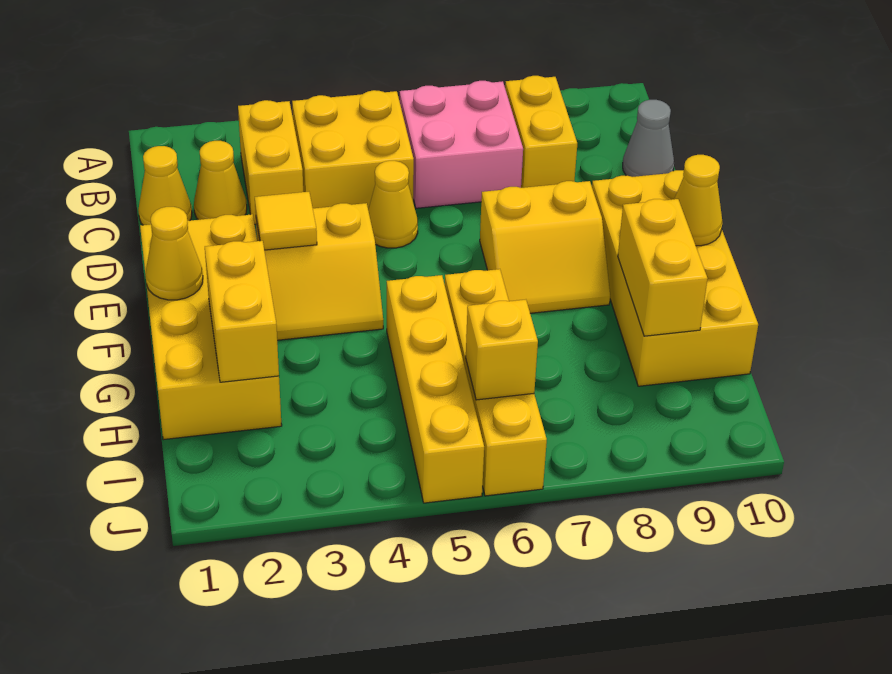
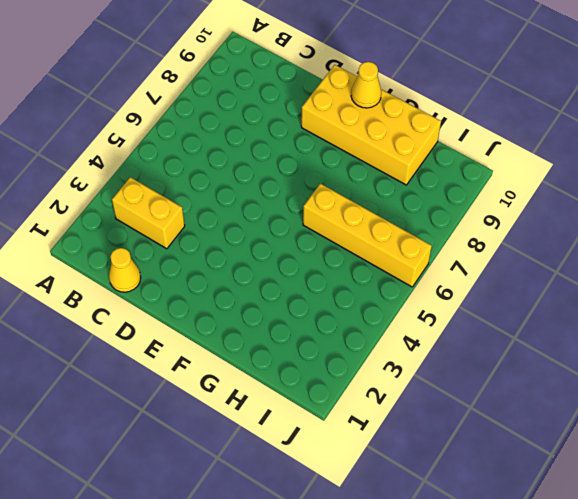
none -> yellow 2x2 brick [292,90,414,209]
none -> pink 2x2 brick [400,81,523,208]
none -> yellow 1x2 brick [505,76,577,188]

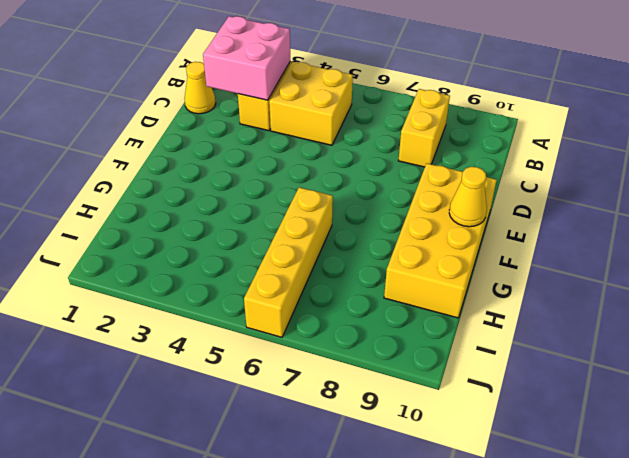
pink 2x2 brick [203,16,290,100] -> pink 2x2 brick moved to [400,81,523,208]
none -> yellow 1x1 cone [194,141,247,220]
none -> grey 1x1 cone [623,100,674,177]
none -> yellow 1x1 cone [368,161,418,248]

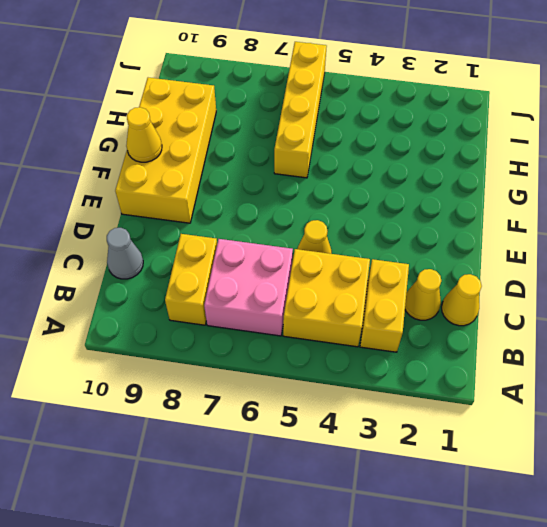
none -> yellow 2x4 brick [140,214,282,440]
none -> yellow 2x2 slope [256,203,383,340]
none -> yellow 2x2 slope [480,181,610,313]

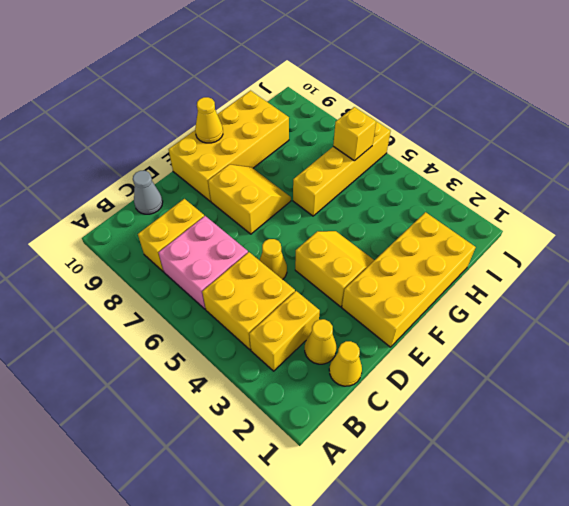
none -> yellow 1x4 brick [387,275,484,503]
none -> yellow 1x1 tile [255,192,317,250]
none -> yellow 1x1 cone [145,207,203,300]

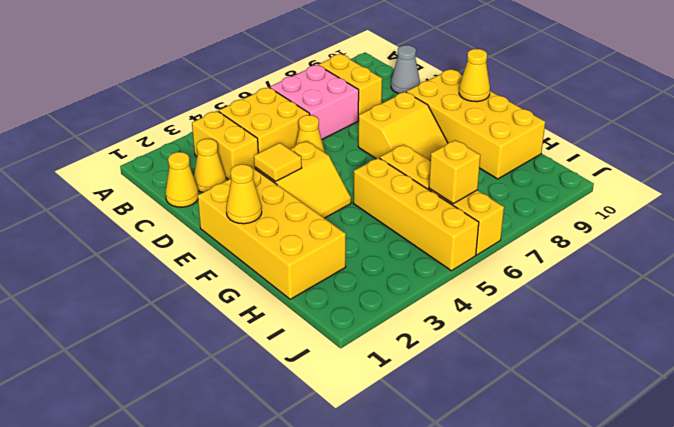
none -> yellow 1x2 brick [205,241,279,382]
none -> yellow 1x2 brick [618,199,708,336]

